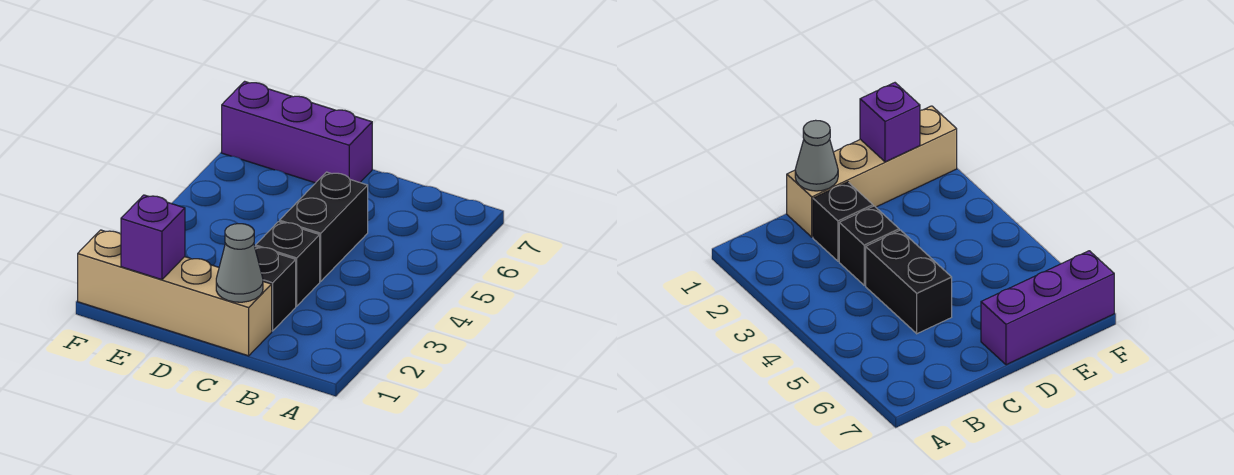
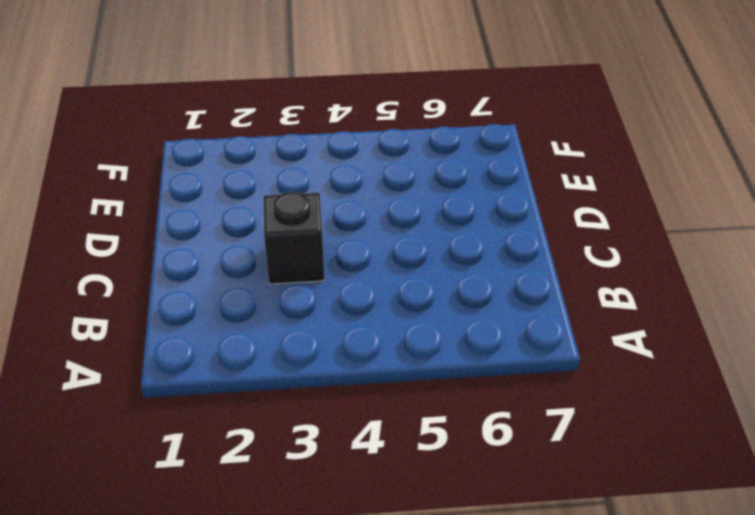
none -> tan 1x4 brick [78,230,272,356]
none -> black 1x1 brick [255,247,296,331]

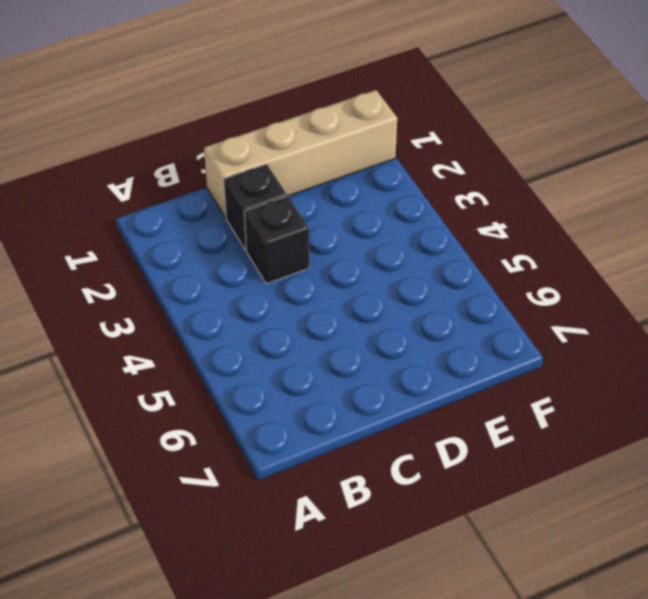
none -> black 1x2 brick [280,172,368,281]
none -> purple 1x3 brick [222,81,372,183]

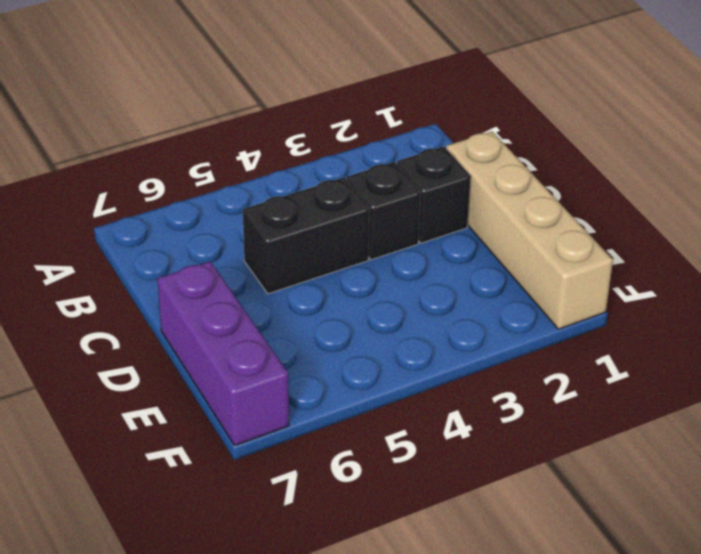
none -> grey 1x1 cone [216,224,263,302]
none -> purple 1x1 brick [121,195,185,280]

